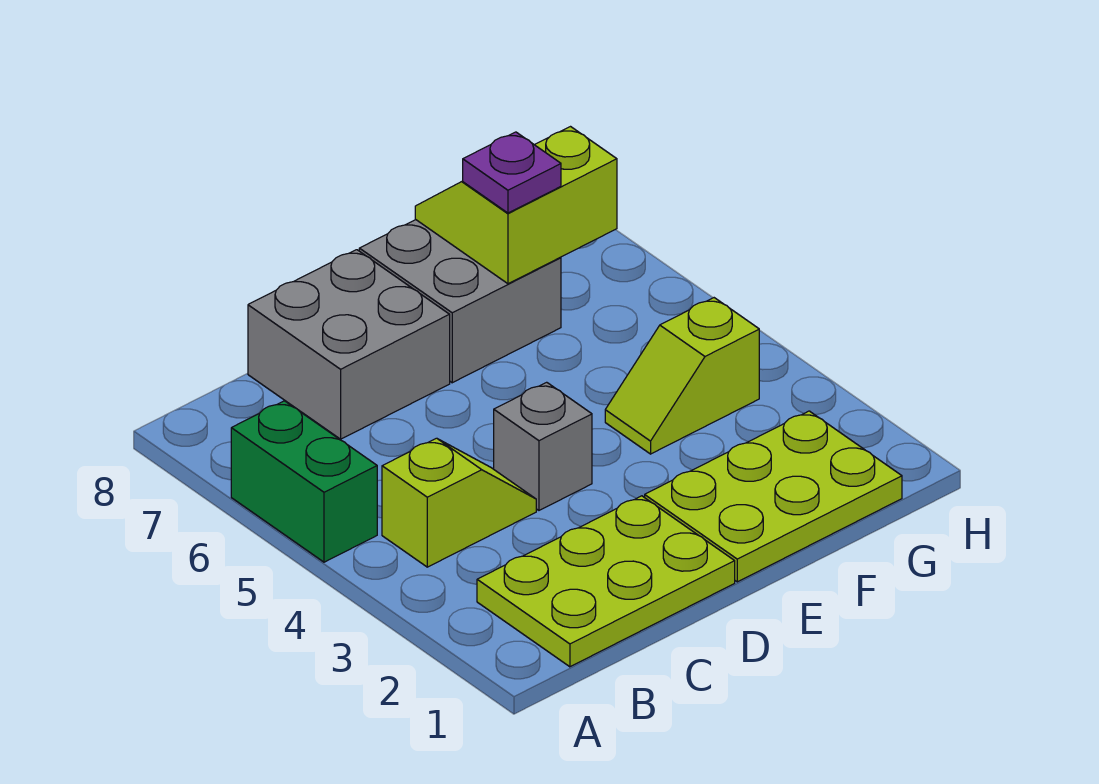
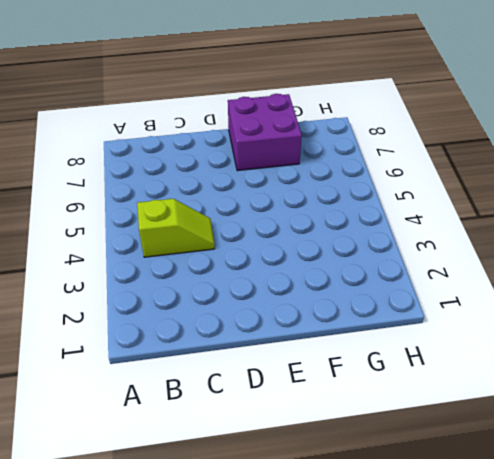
purple 2x2 brick [228,94,302,171] -> grey 2x2 brick [359,220,561,383]
none -> green 1x2 brick [231,401,377,562]
none -> lime 2x3 plate [477,496,735,667]

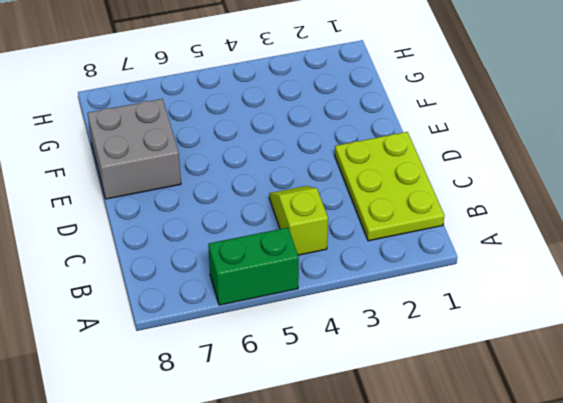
none -> grey 2x2 brick [248,250,450,439]
none -> grey 1x1 brick [494,382,592,510]

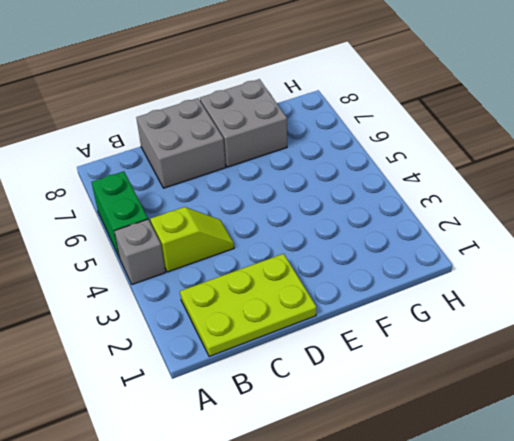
grey 1x1 brick [114,219,165,285] -> grey 1x1 brick moved to [494,382,592,510]
none -> lime 2x3 plate [645,411,902,582]
none -> lime 1x2 slope [605,298,759,454]

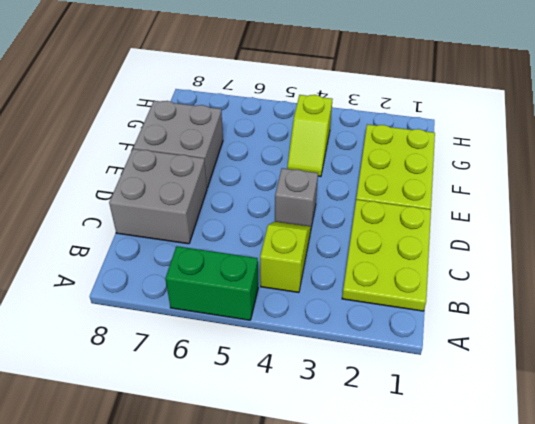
none -> lime 2x2 slope [415,127,617,284]
none -> purple 1x1 plate [463,132,561,213]

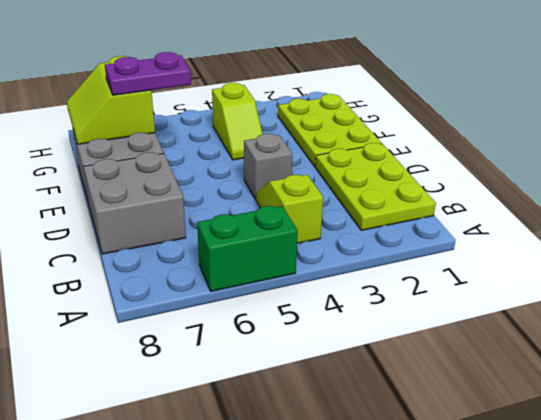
purple 1x2 plate [105,52,191,95] -> purple 1x1 plate [463,132,561,213]

